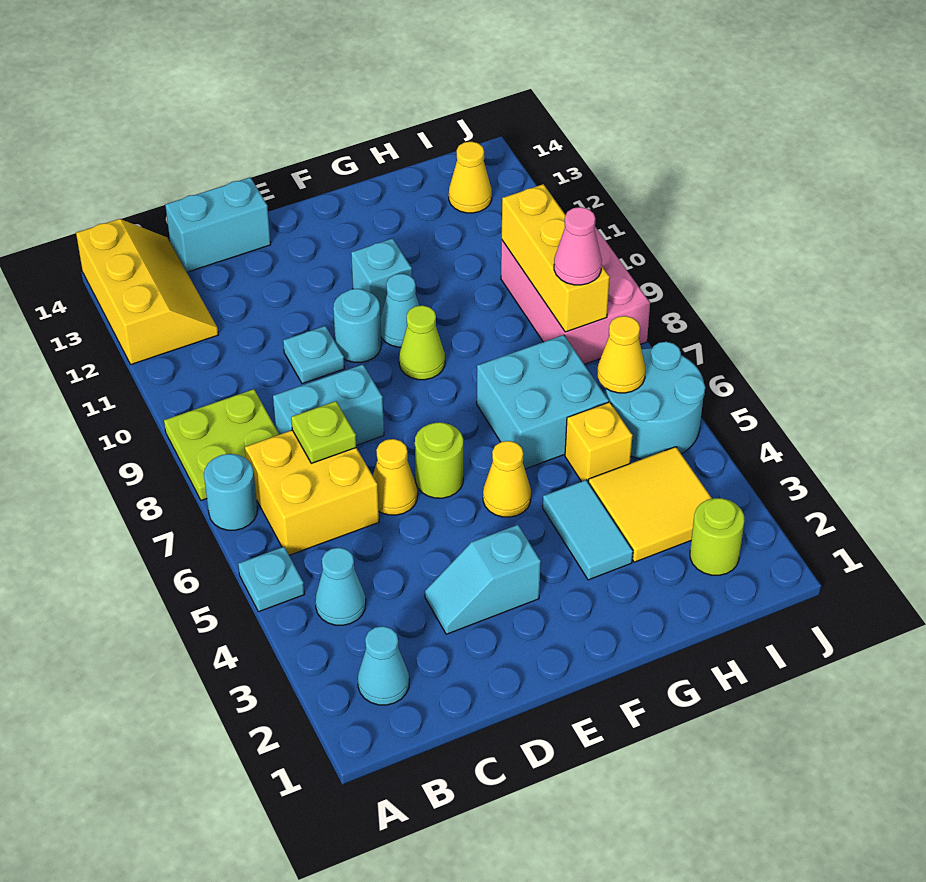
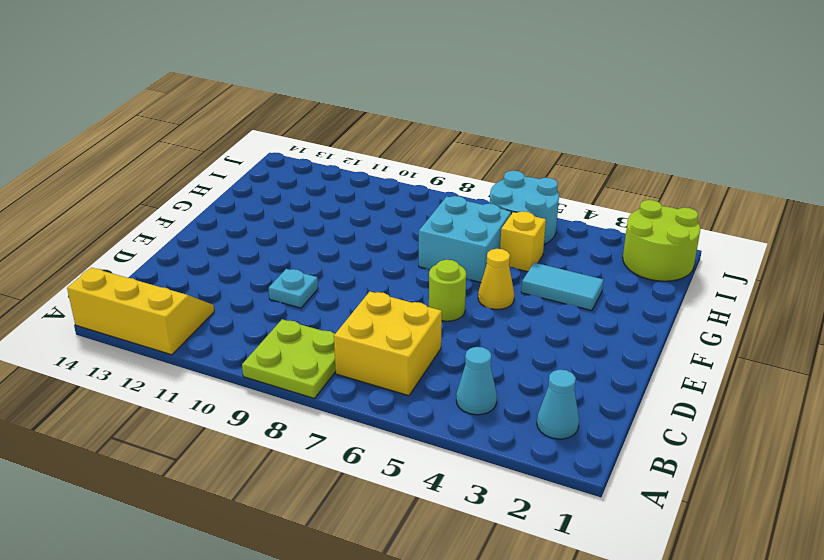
lime 2x2 round brick [623,200,700,281] -> lime 1x1 round brick [690,498,744,575]
none -> cyan 1x1 plate [238,547,305,612]
none -> cyan 1x1 round brick [204,454,257,530]
none -> cyan 1x2 brick [273,365,384,445]
none -> cyan 1x2 brick [165,177,271,272]

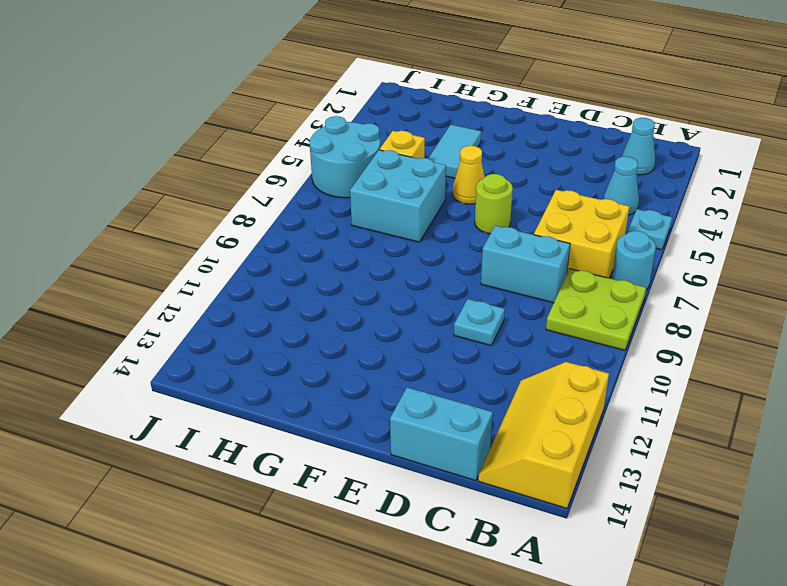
none -> cyan 1x2 slope [425,525,541,634]
none -> yellow 1x1 cone [373,439,418,515]
none -> cyan 1x1 round brick [333,289,381,363]
none -> lime 1x1 cone [399,305,445,380]

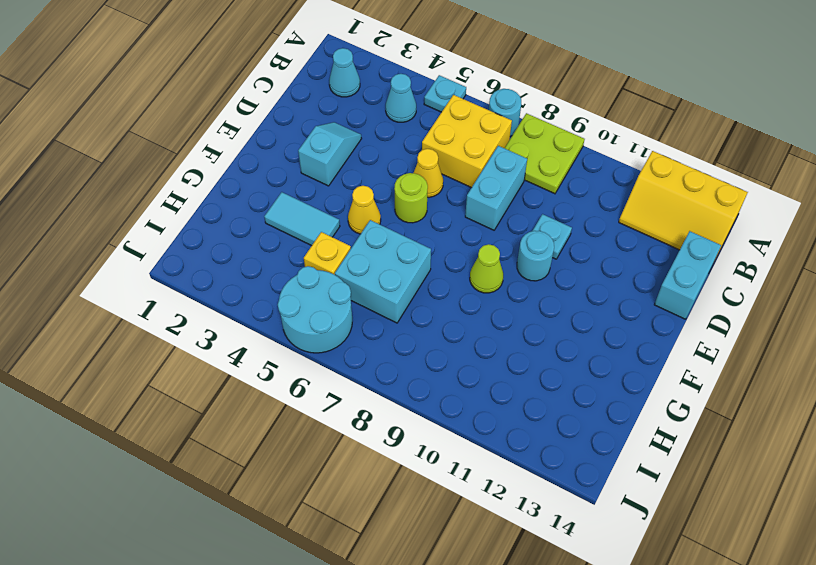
none -> cyan 1x1 cone [380,274,419,347]
none -> cyan 1x1 brick [351,238,412,318]
none -> yellow 2x2 tile [588,447,712,562]
none -> lime 1x1 round brick [690,498,744,575]

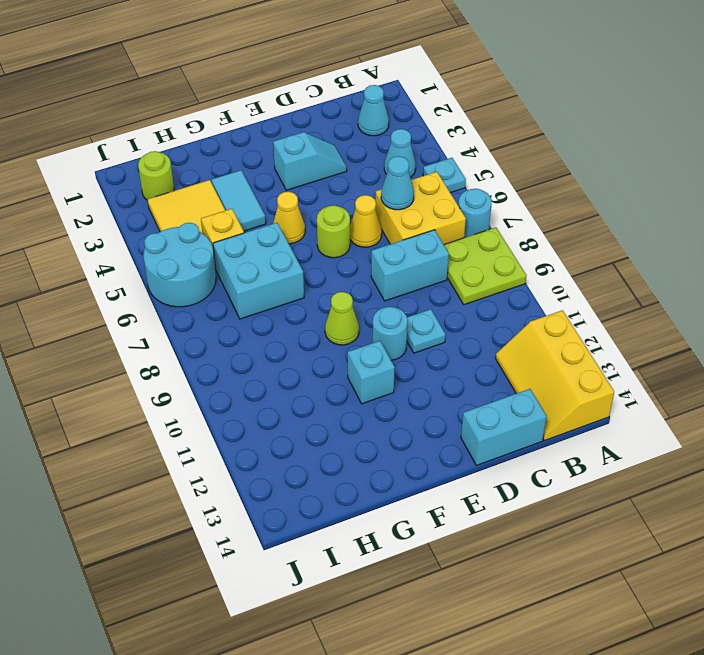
cyan 1x1 cone [381,156,414,210] -> cyan 1x1 cone moved to [380,274,419,347]
none -> pink 2x3 brick [501,227,650,364]
none -> yellow 1x1 cone [449,142,492,213]
none -> lime 1x1 plate [291,401,356,463]
none -> yellow 1x1 cone [597,316,645,393]

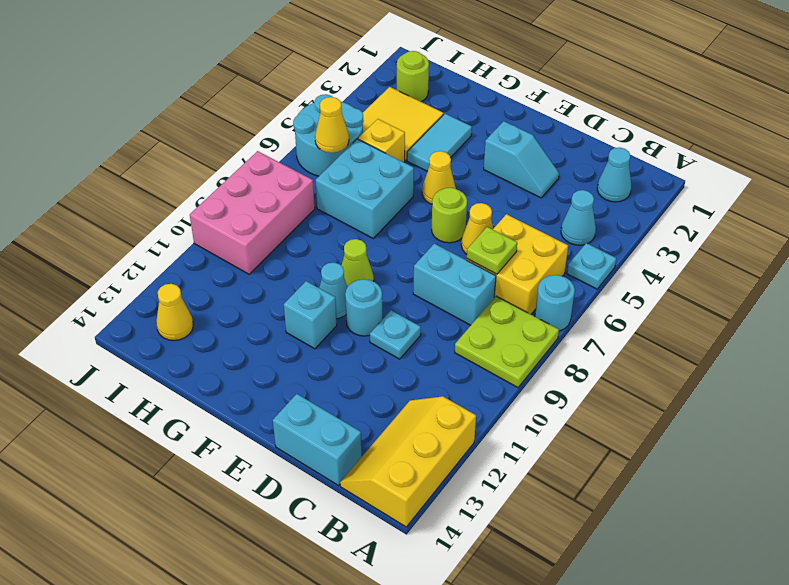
none -> yellow 1x3 brick [502,184,610,332]
none -> pink 1x1 cone [554,207,602,285]

